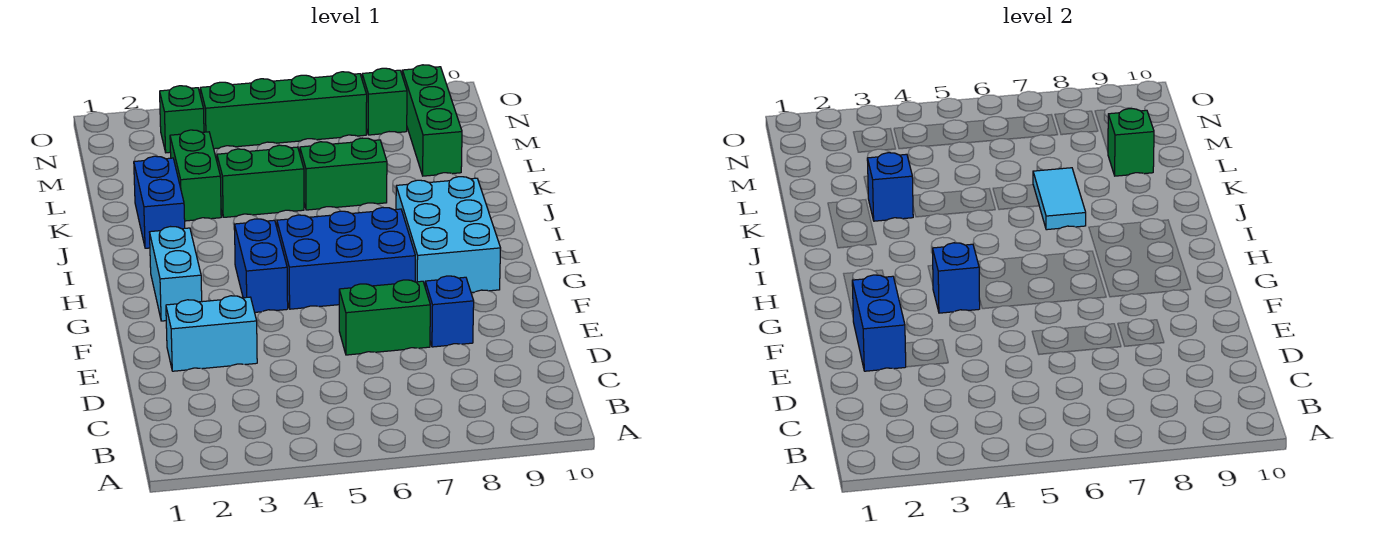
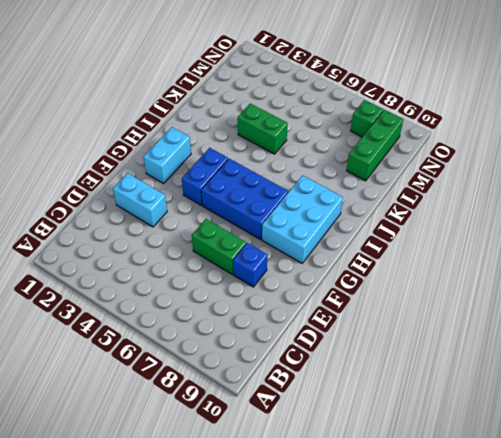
none -> blue 1x2 brick [134,156,185,248]
none -> green 1x2 brick [170,130,221,221]
none -> green 1x2 brick [300,138,387,210]

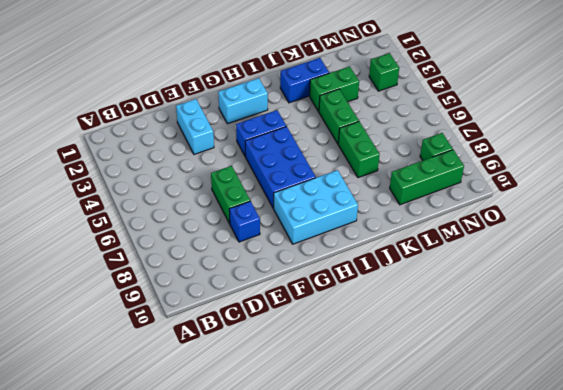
none -> green 1x4 brick [200,72,367,149]
none -> blue 1x2 brick [852,275,906,371]
none -> blue 1x1 brick [933,243,980,313]

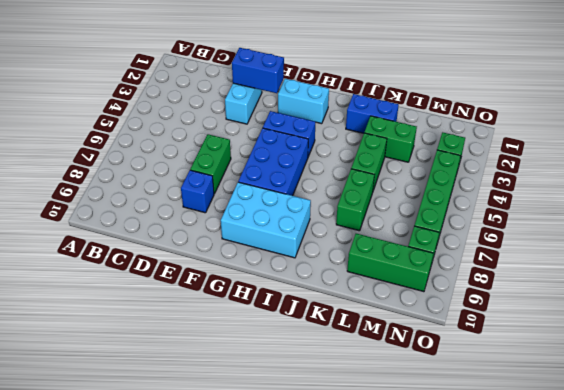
none -> blue 1x1 brick [933,243,980,313]
none -> cyan 1x2 tile [1033,168,1086,230]
none -> blue 1x1 brick [867,153,913,221]

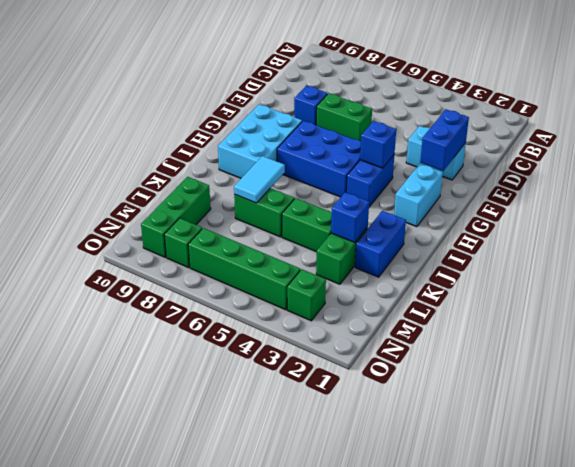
none -> green 1x1 brick [1108,109,1154,176]

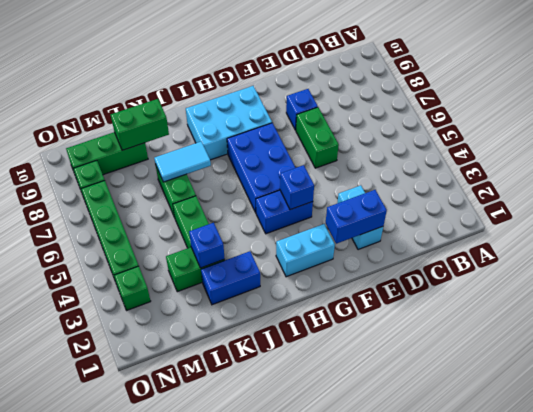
green 1x2 brick [111,99,169,150] -> green 1x1 brick [1108,109,1154,176]

